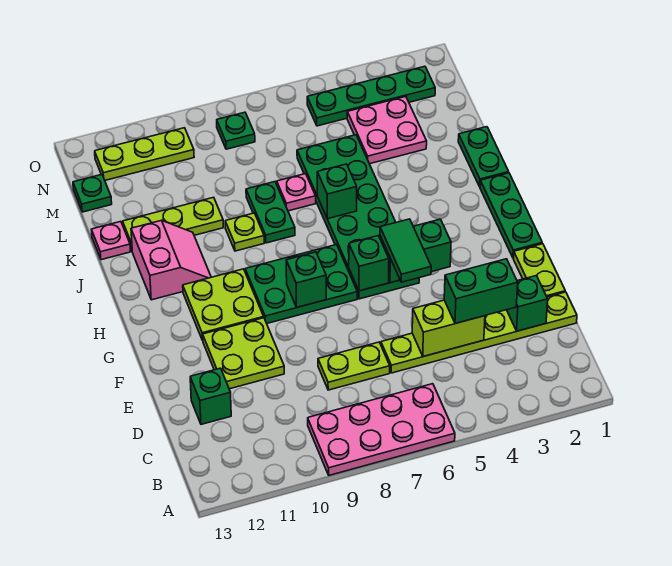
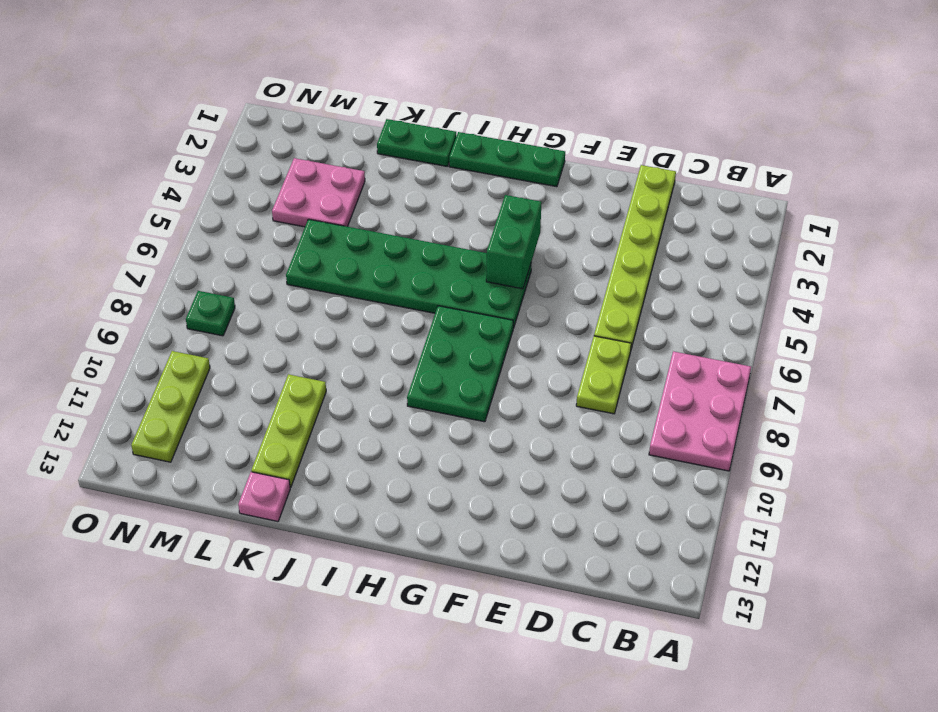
pink 2x3 plate [649,351,751,471] -> pink 2x4 plate [308,384,455,475]
none -> green 1x1 brick [190,368,231,424]
none -> lime 1x2 plate [513,244,565,297]
none -> lime 2x2 plate [203,318,284,389]
none -> lime 2x2 plate [183,269,264,340]

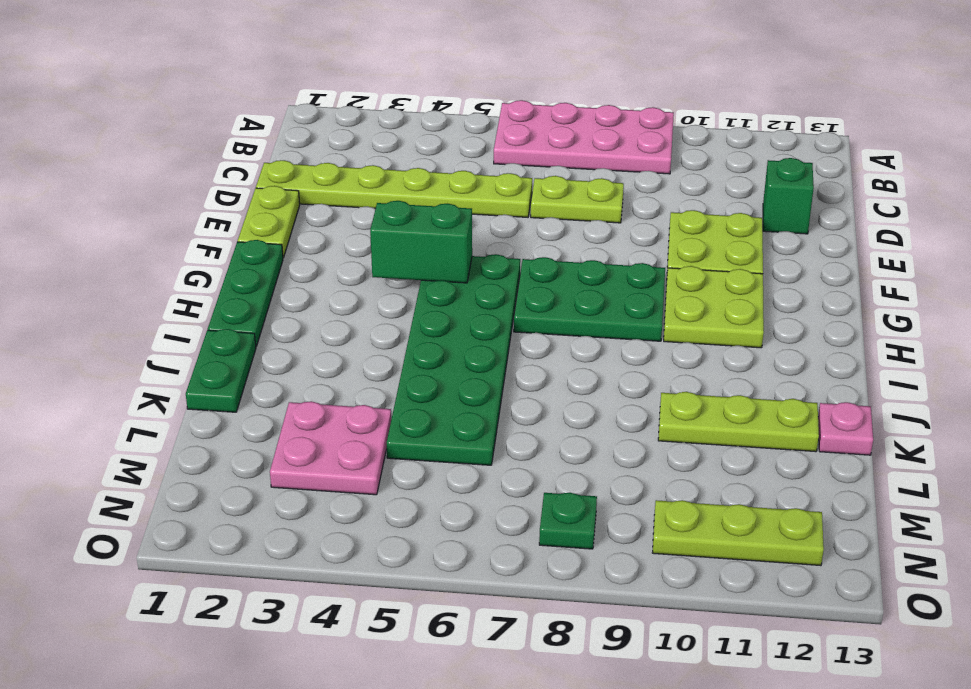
none -> pink 2x2 slope [131,220,211,300]
none -> green 1x2 plate [246,182,295,243]
none -> lime 1x1 plate [225,213,264,251]
none -> pink 1x1 plate [277,174,316,211]

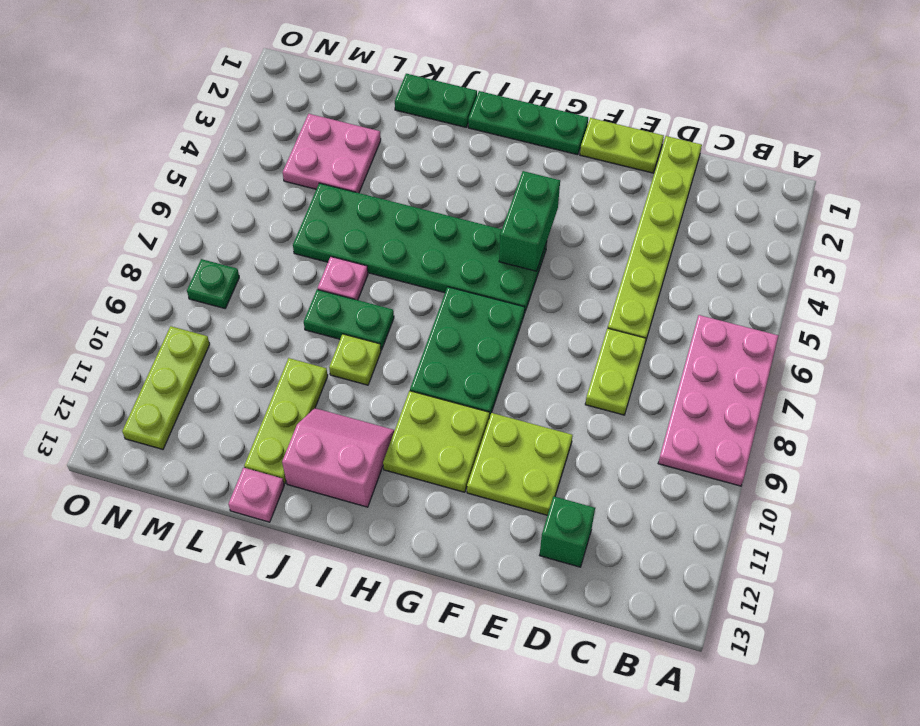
none -> green 1x1 plate [73,174,112,212]
none -> green 1x4 plate [307,66,435,126]
none -> green 1x1 brick [507,276,548,331]
none -> lime 1x2 brick [412,300,485,357]

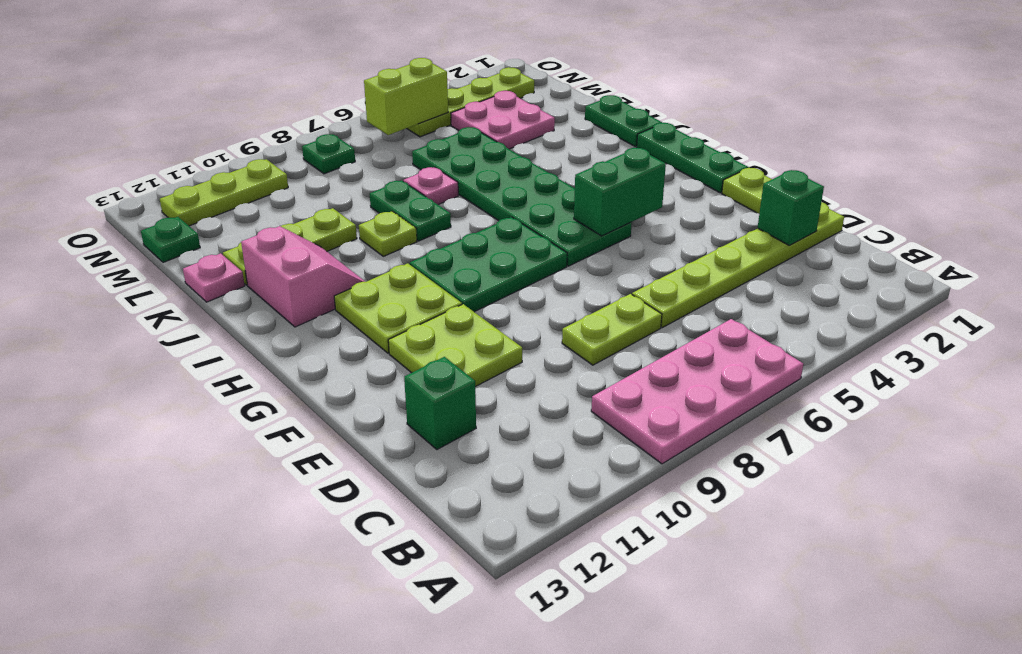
lime 1x4 plate [407,67,534,137] -> green 1x4 plate [307,66,435,126]
lime 1x2 brick [364,58,448,135] -> lime 1x2 brick moved to [412,300,485,357]
none -> green 1x1 brick [349,236,389,291]
none -> green 1x1 brick [286,252,326,307]
none -> green 1x1 brick [317,164,357,219]
none -> green 1x2 brick [444,259,518,324]

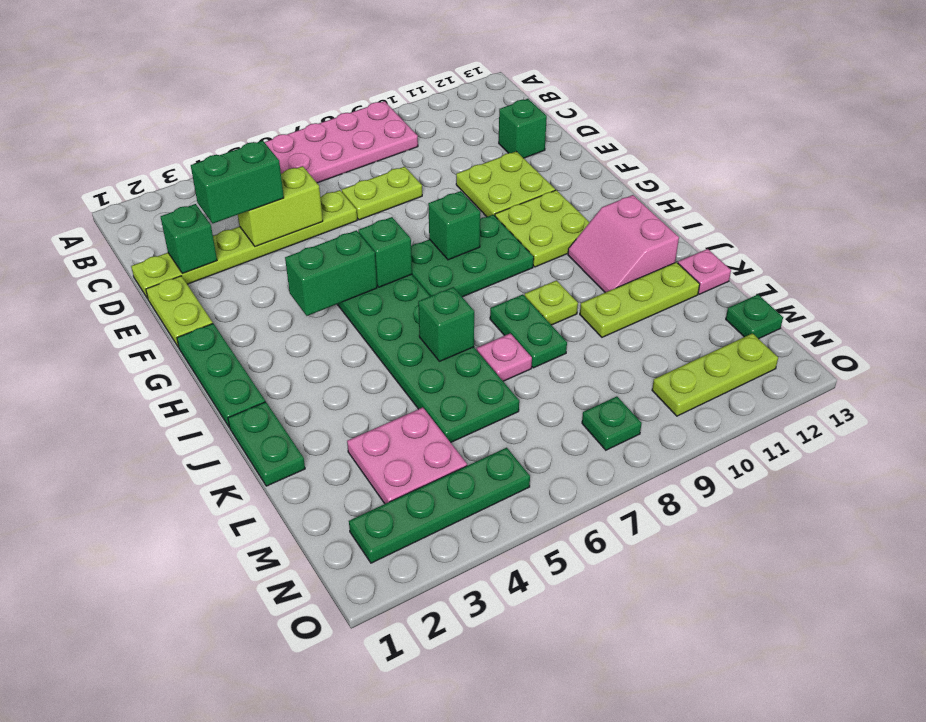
none -> green 1x2 tile [380,219,431,282]

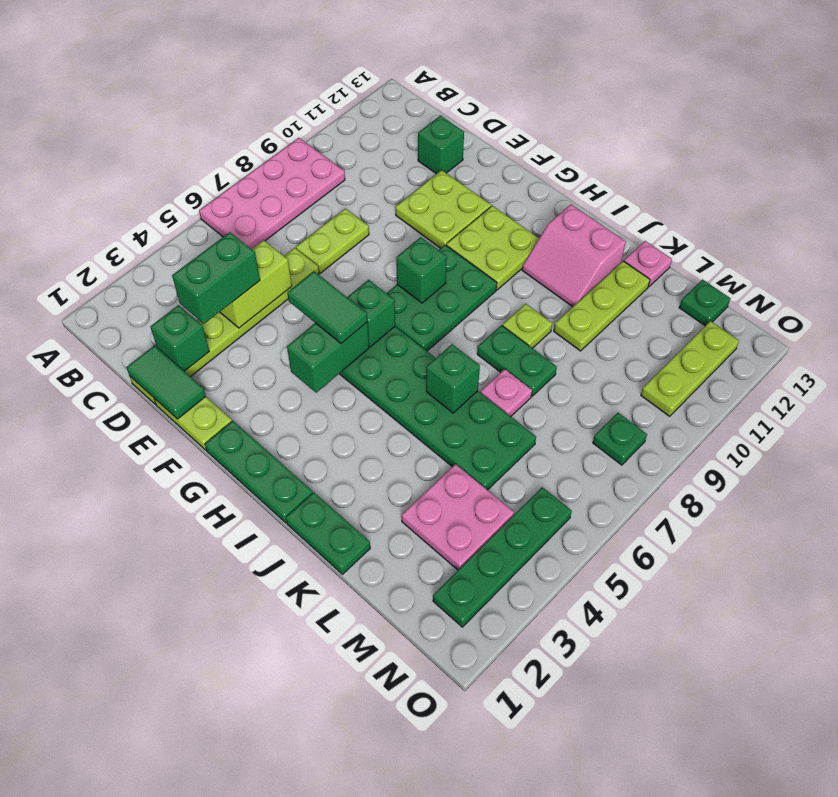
green 1x2 tile [126,346,206,419] -> none

